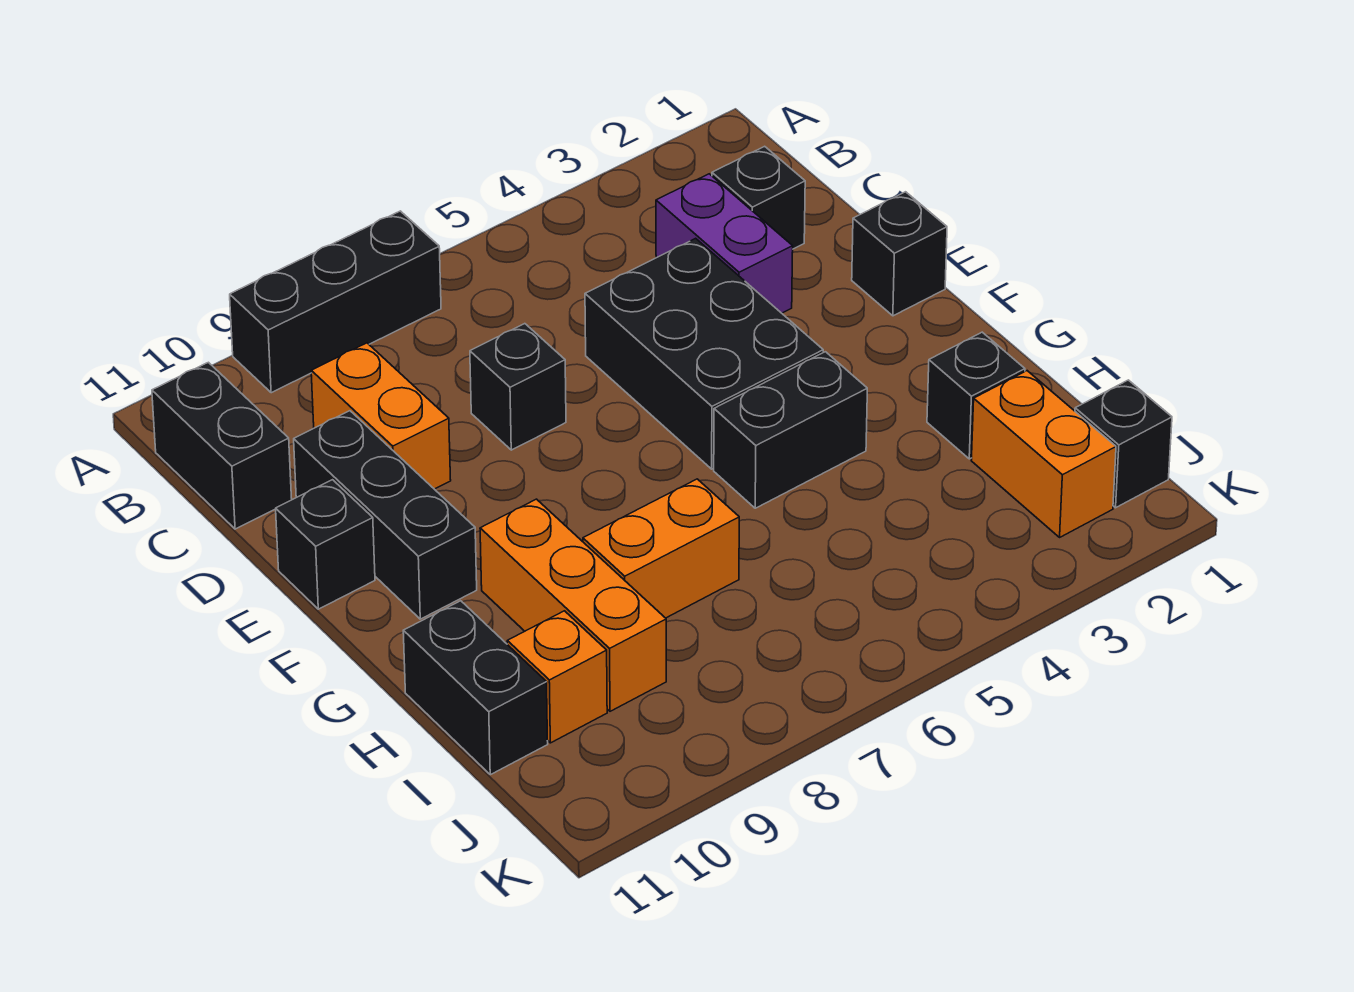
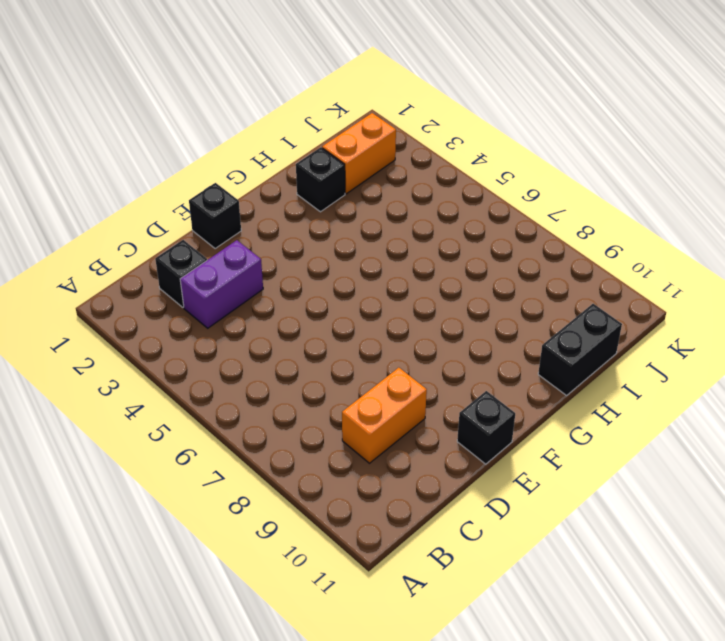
none -> black 1x3 brick [230,211,441,393]
none -> black 1x2 brick [152,362,292,529]
none -> black 2x3 brick [585,238,823,469]

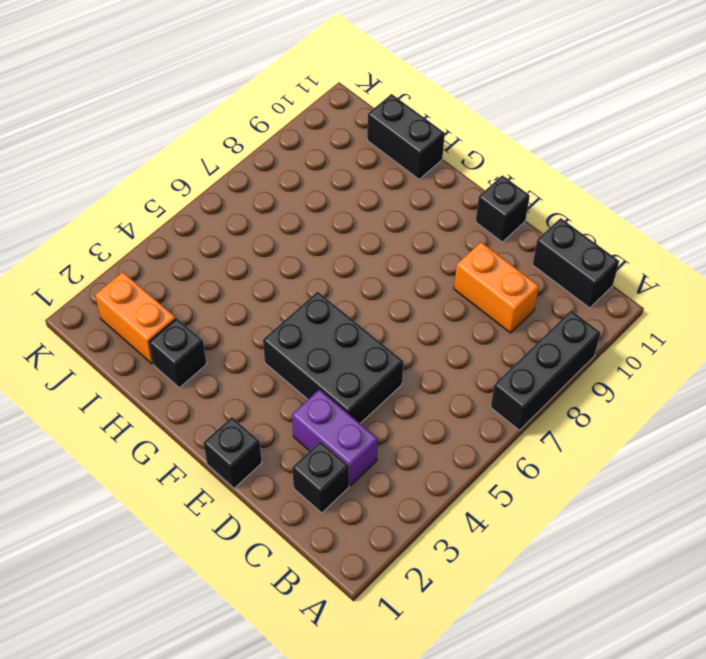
none -> black 1x1 brick [470,324,566,450]
none -> black 1x3 brick [294,411,477,619]
none -> black 1x2 brick [714,352,867,508]

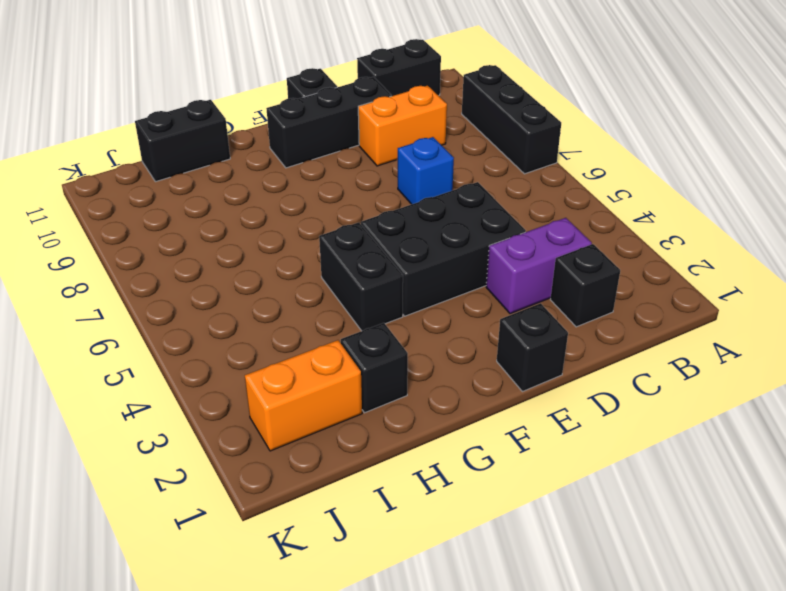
blue 1x1 brick [398,137,454,204] -> black 1x1 brick [470,324,566,450]
none -> orange 1x3 brick [480,499,666,711]
none -> orange 1x2 brick [583,479,739,618]
none -> orange 1x1 brick [507,611,607,743]

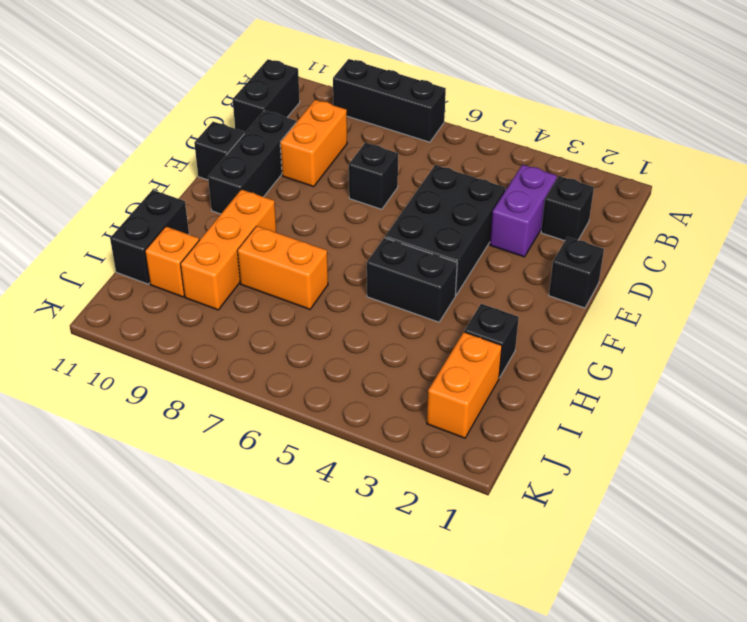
none -> black 1x1 brick [1075,380,1172,508]

